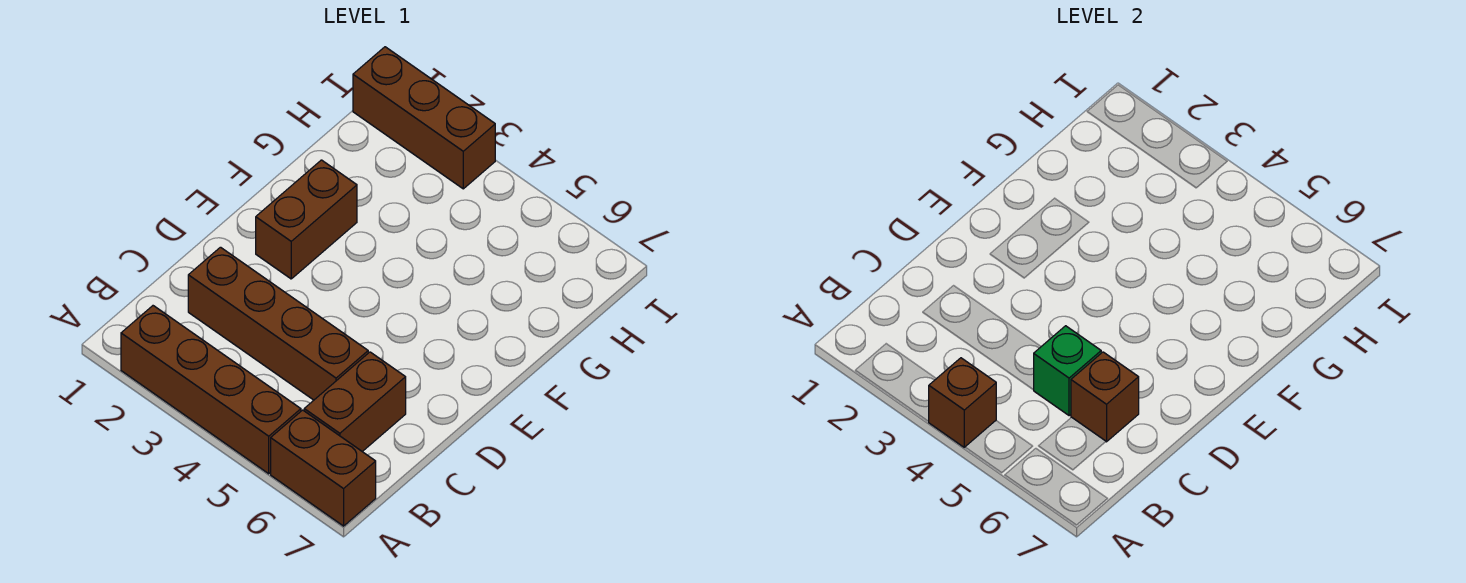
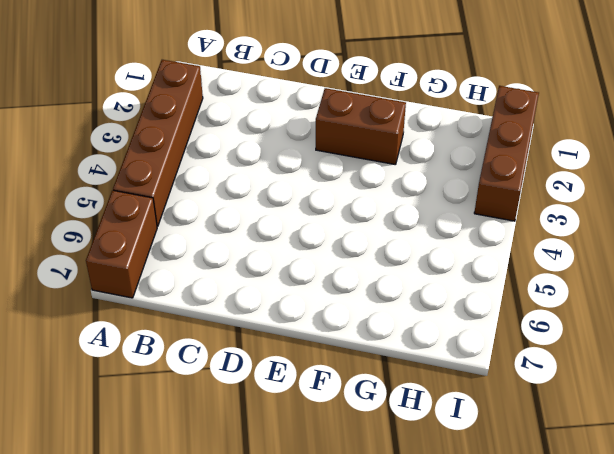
none -> brown 1x2 brick [304,352,406,452]
none -> brown 1x4 brick [188,247,368,400]

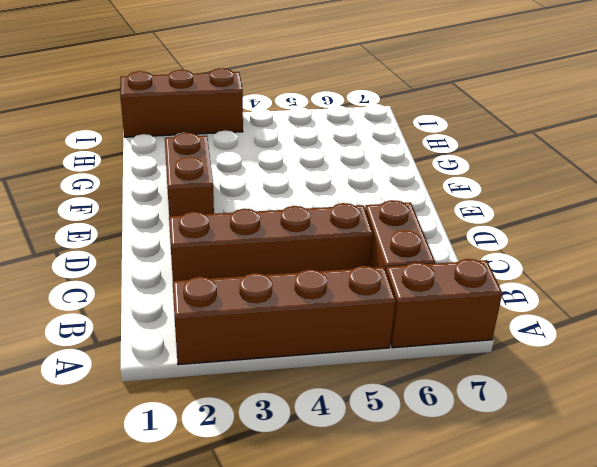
none -> brown 1x1 brick [928,358,996,447]
none -> green 1x1 brick [1034,326,1101,416]

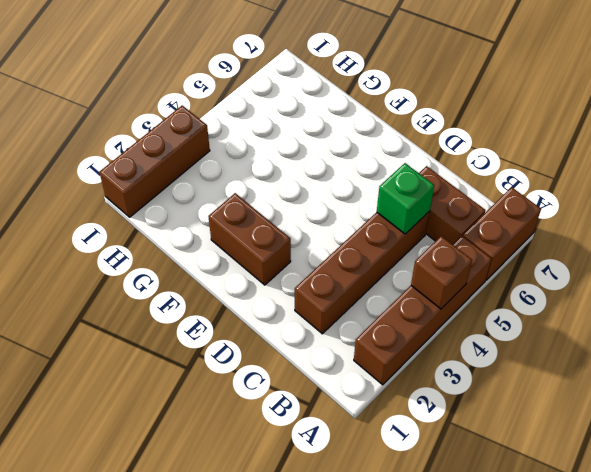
none -> brown 1x1 brick [1071,352,1139,442]

